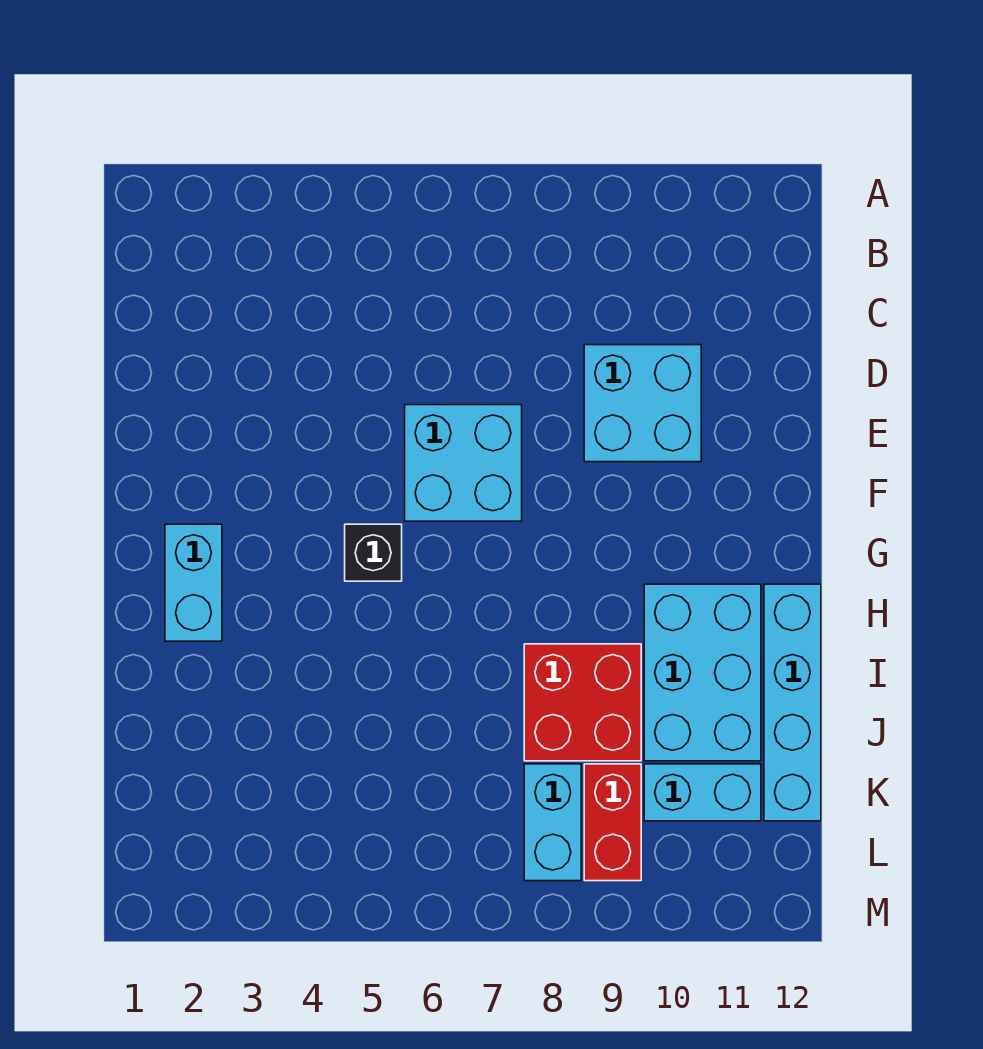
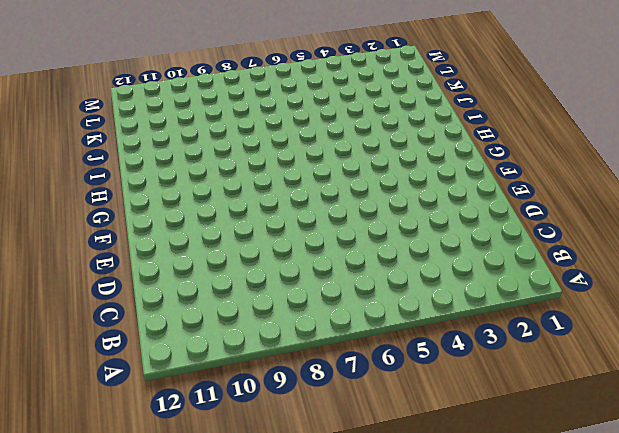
none -> cyan 2x2 brick [584,345,701,462]
none -> cyan 2x2 brick [405,405,522,521]

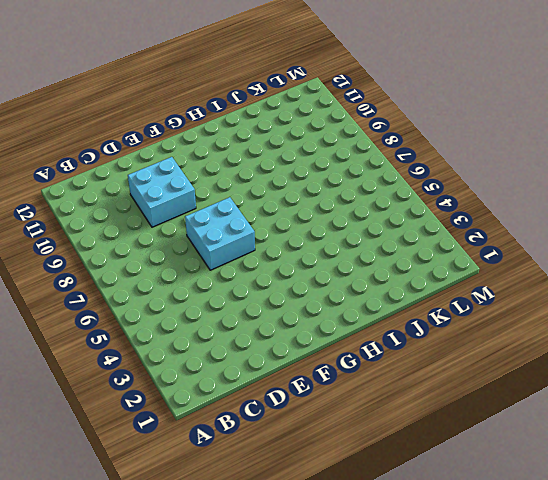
none -> cyan 1x2 brick [165,524,222,641]
none -> black 1x1 brick [345,524,402,581]

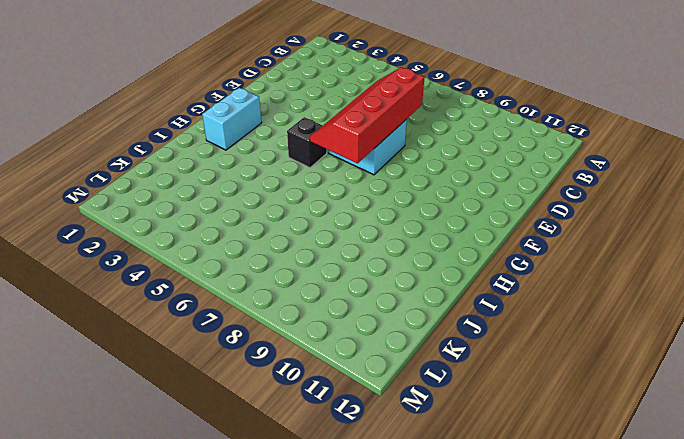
red 2x4 slope [310,67,424,163] -> none
none -> cyan 2x2 brick [584,345,701,462]
none -> cyan 2x3 brick [644,584,761,761]

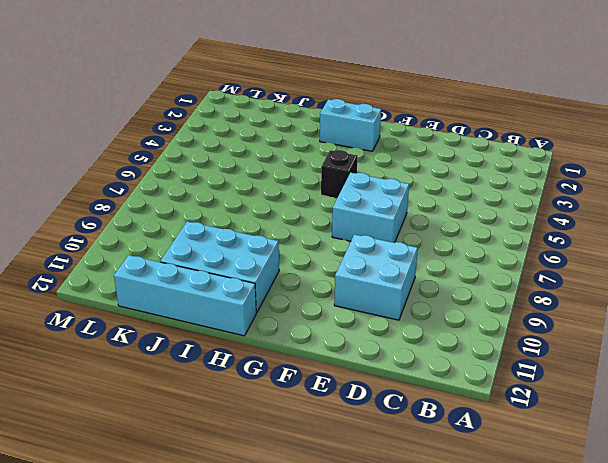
none -> red 2x2 brick [524,644,641,761]
none -> cyan 1x2 brick [524,764,581,881]

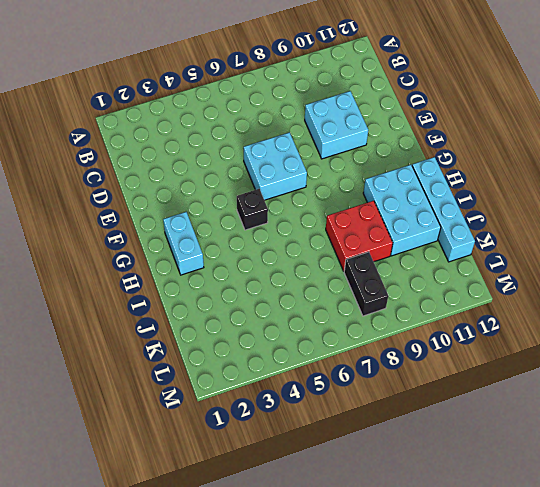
black 1x2 brick [344,252,388,316] -> cyan 1x2 brick [524,764,581,881]
none -> red 1x2 brick [584,764,641,881]
none -> cyan 1x2 brick [644,764,761,821]

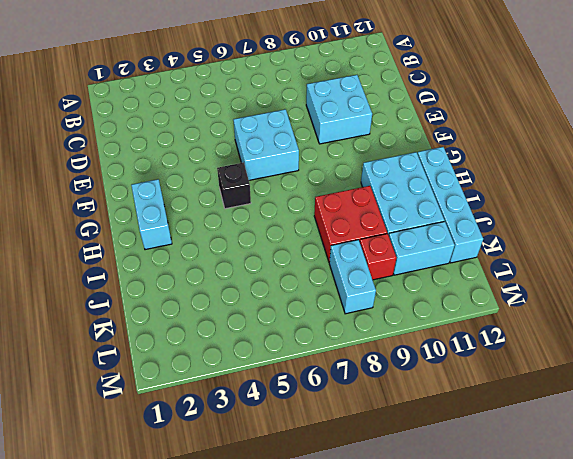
red 1x1 brick [360,234,396,280] -> red 1x2 brick [584,764,641,881]

